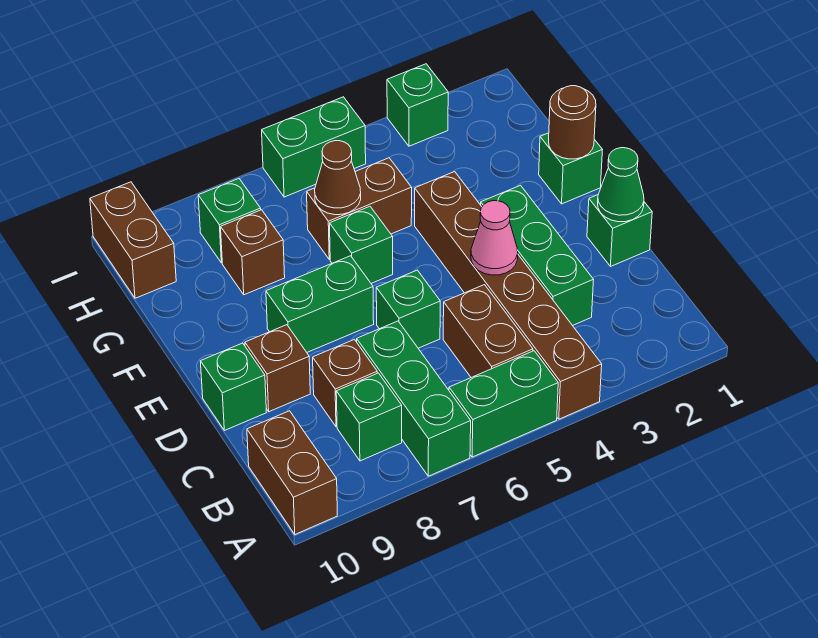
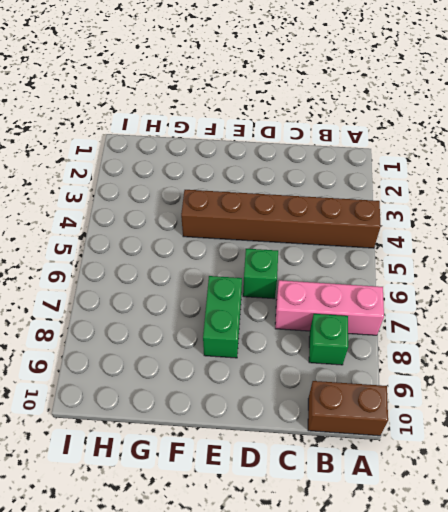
pink 1x3 brick [275,280,384,335] -> green 1x3 brick [357,321,471,476]
none -> green 1x2 brick [449,351,558,457]
none -> brown 1x2 brick [443,285,533,377]
none -> green 1x3 brick [481,185,594,326]

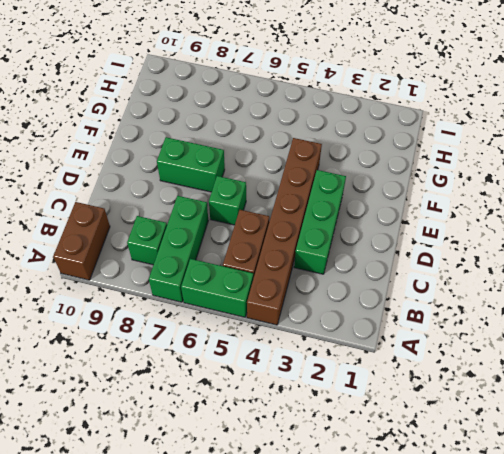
none -> brown 1x1 brick [313,339,377,427]
none -> green 1x1 brick [587,195,652,267]
none -> brown 1x1 brick [245,325,310,412]

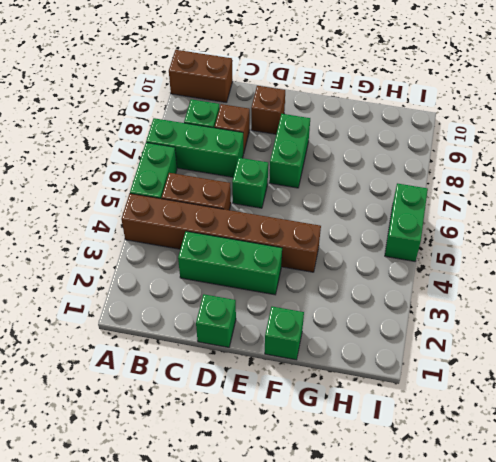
none -> green 1x1 brick [200,343,266,431]
none -> green 1x1 brick [330,206,393,283]
none -> brown 1x2 brick [307,158,412,259]

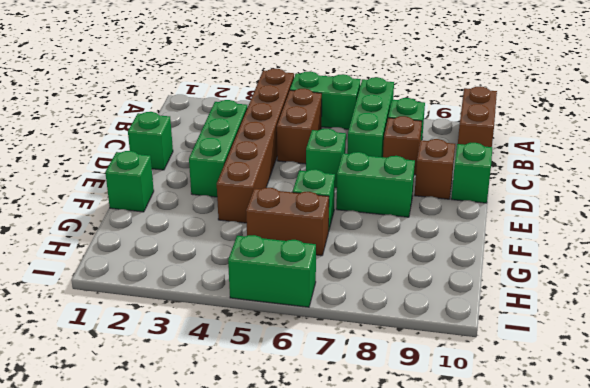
none -> brown 1x1 brick [221,210,285,295]
none -> green 1x1 brick [198,179,261,263]
none -> brown 1x2 brick [90,182,176,298]

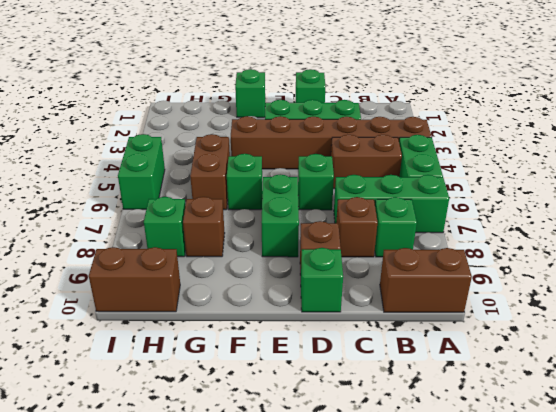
none -> green 1x1 brick [387,64,448,146]
none -> green 1x1 cone [598,148,644,222]
none -> pink 1x1 cone [471,201,518,275]

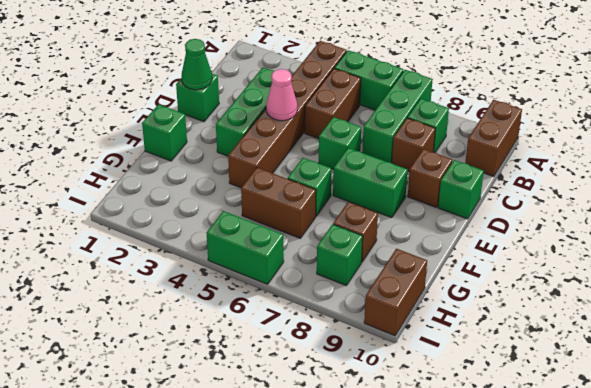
none -> green 1x1 brick [387,64,448,146]
none -> brown 1x1 round brick [549,86,596,159]
none -> brown 1x1 cone [315,141,361,215]

